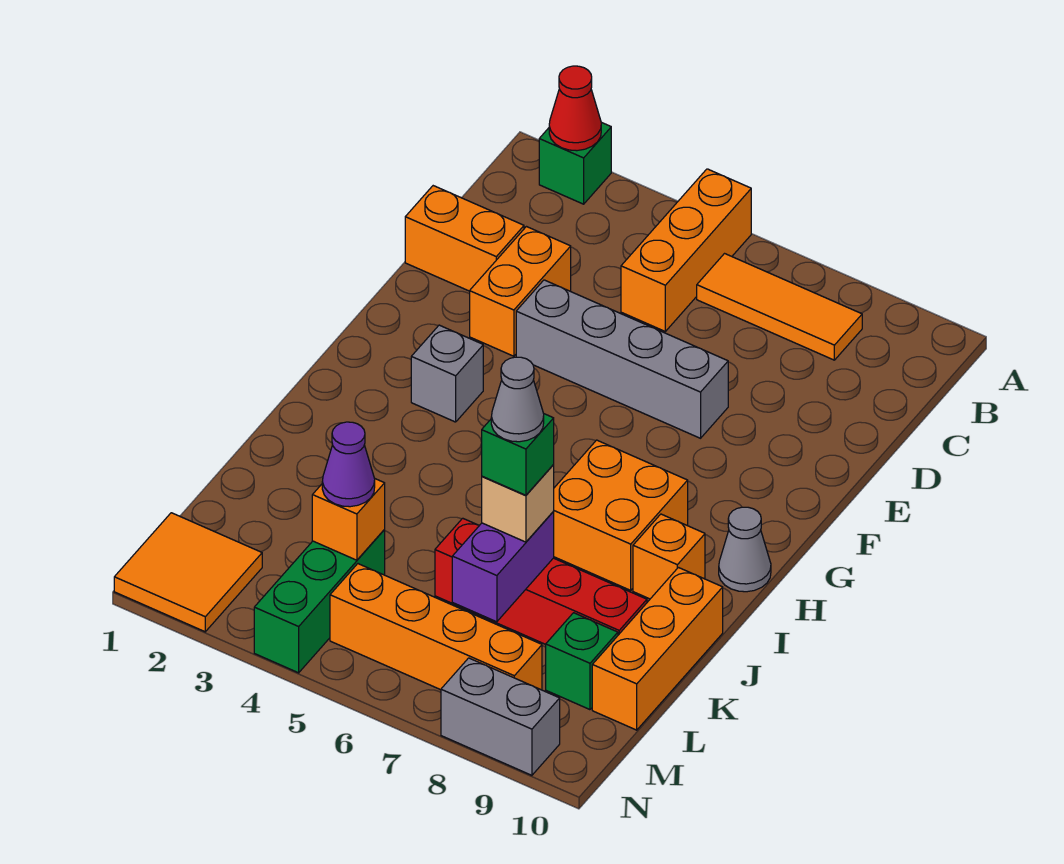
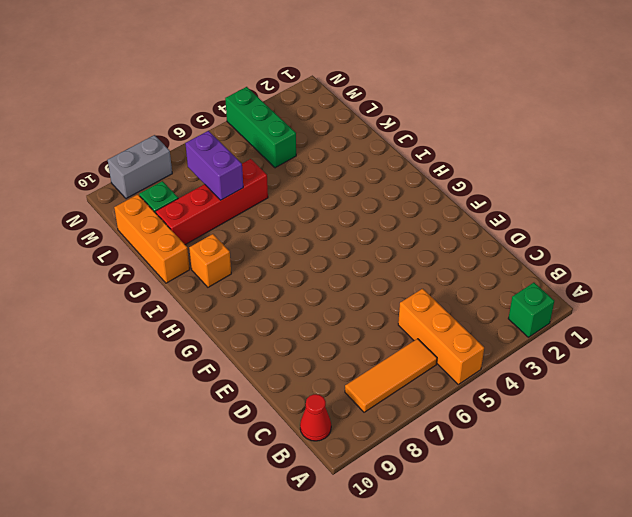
red 1x1 cone [300,394,331,441] -> red 1x1 cone moved to [549,66,601,151]
none -> orange 1x2 brick [405,186,524,291]
none -> orange 1x2 brick [470,227,571,356]
none -> grey 1x4 brick [516,280,728,438]

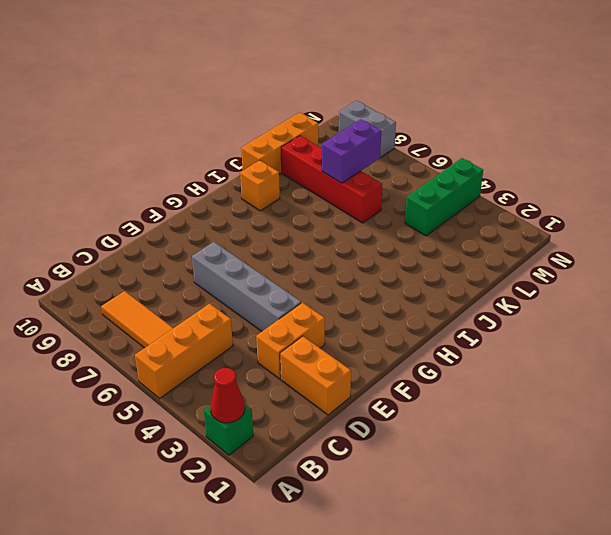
none -> grey 1x1 brick [411,325,483,422]
none -> orange 2x2 brick [553,440,688,590]
none -> grey 1x1 cone [719,507,771,592]

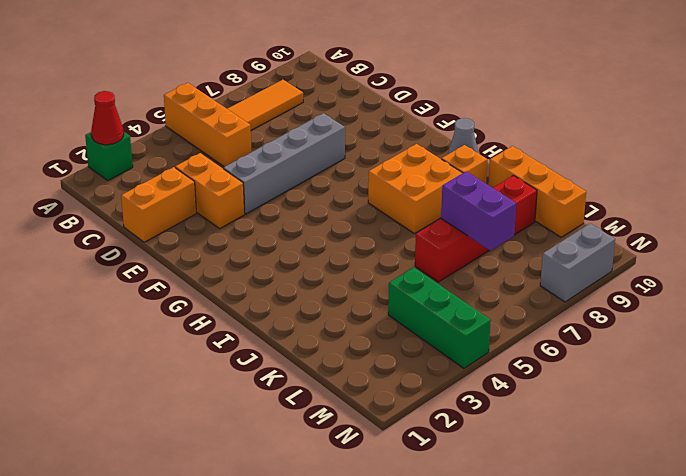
none -> grey 1x1 brick [411,325,483,422]
none -> green 1x1 brick [546,613,618,710]
none -> orange 2x2 tile [114,513,262,632]

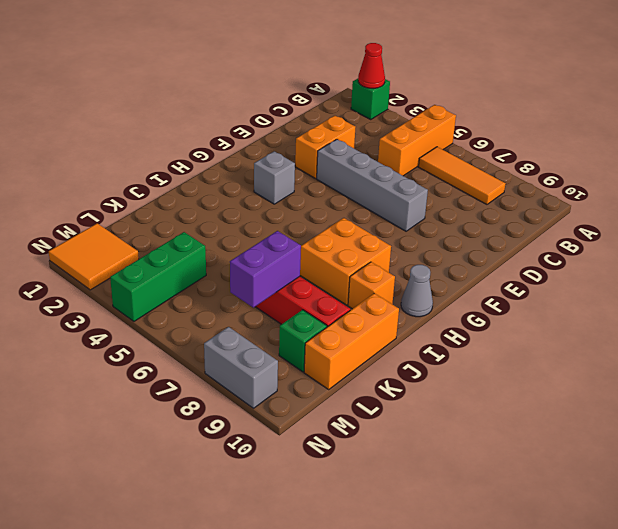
none -> orange 1x2 brick [405,186,524,291]
none -> orange 1x4 brick [330,564,542,690]
none -> orange 1x1 brick [312,479,385,560]

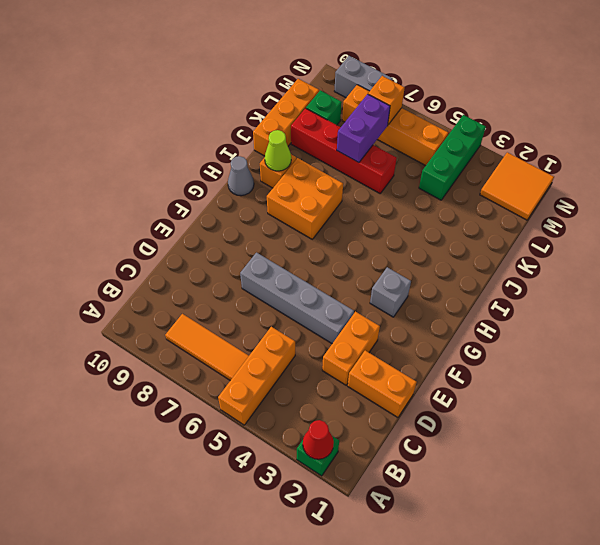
lime 1x1 cone [265,130,291,171] -> none
orange 1x1 brick [368,76,405,125] -> orange 1x1 brick moved to [312,479,385,560]
none -> tan 1x1 brick [482,465,554,542]
none -> purple 1x1 cone [322,422,375,507]
none -> green 1x1 brick [482,414,554,495]

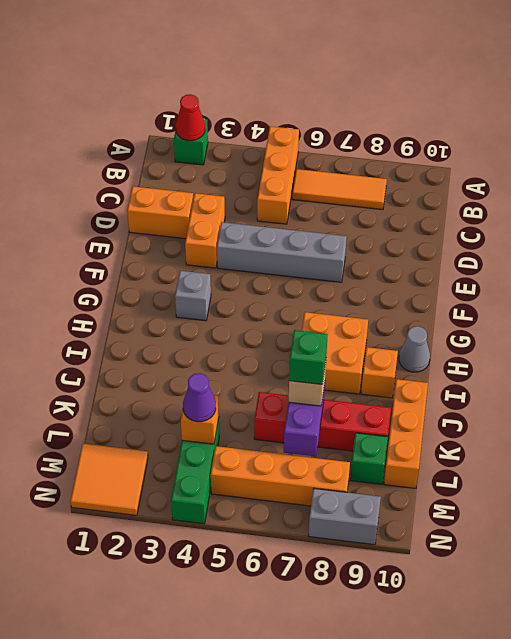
none -> grey 1x1 cone [491,357,544,442]

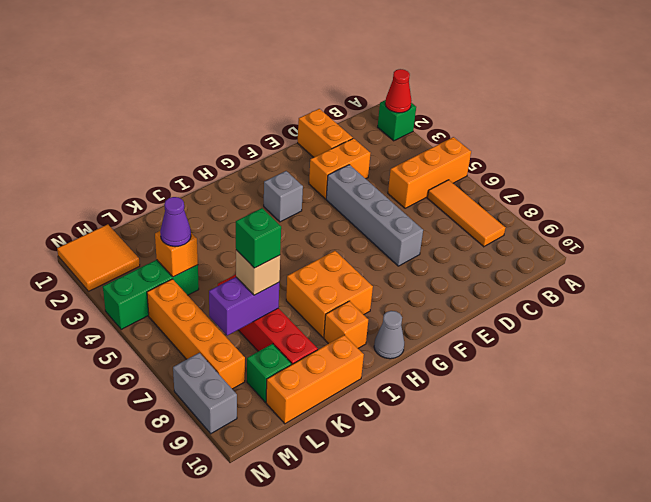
none -> grey 1x1 cone [491,357,544,442]

